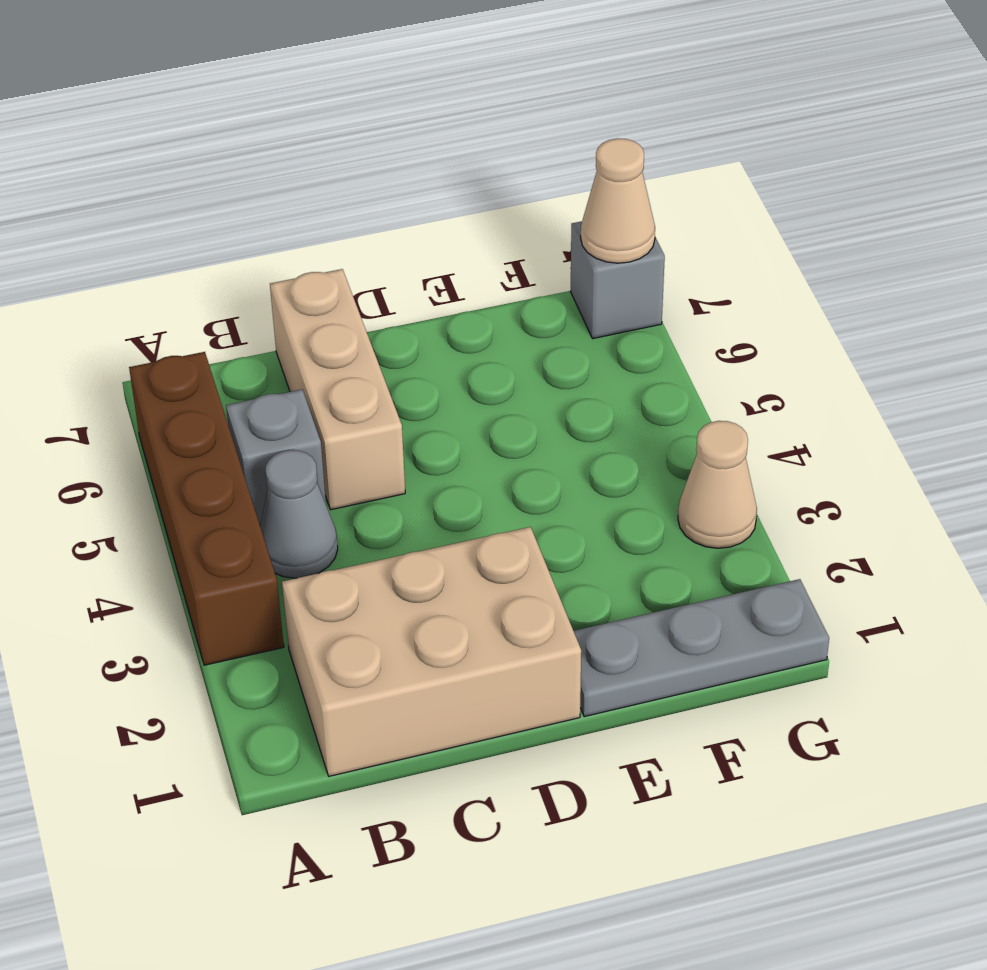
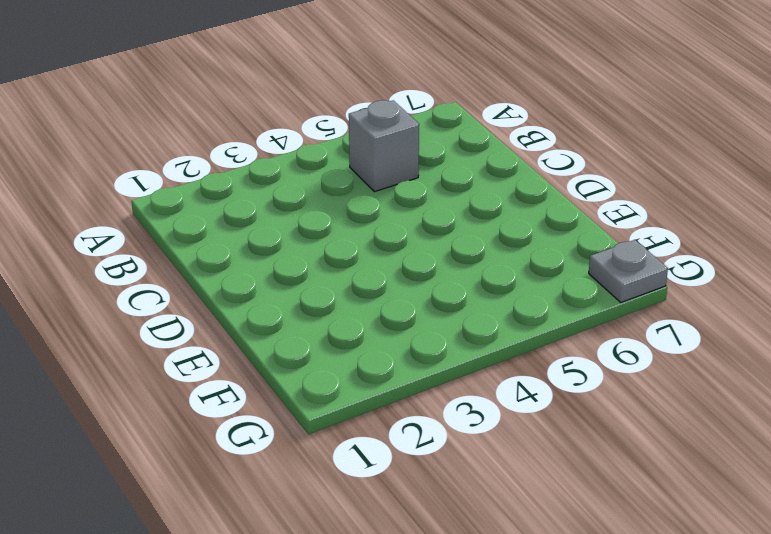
grey 1x1 plate [589,240,668,302] -> grey 1x1 brick [571,221,665,339]
none -> brown 1x4 brick [129,352,284,665]
none -> tan 2x3 brick [282,527,581,776]

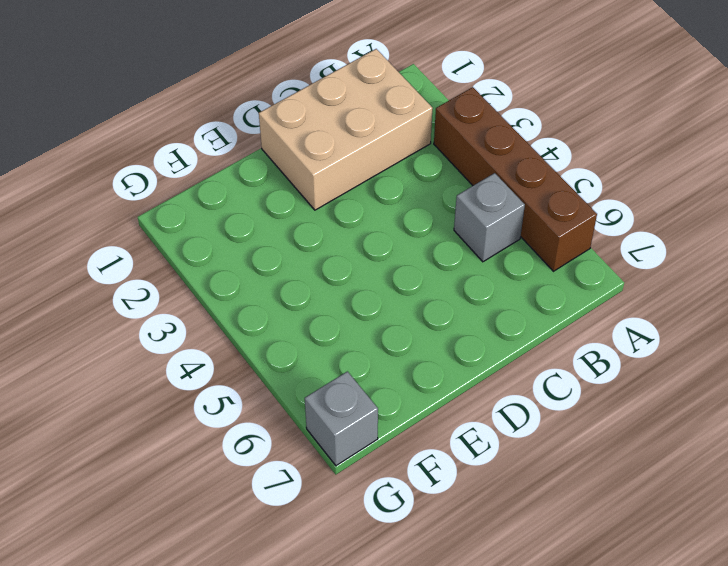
none -> grey 1x1 cone [260,450,338,578]
none -> tan 1x3 brick [270,269,405,510]

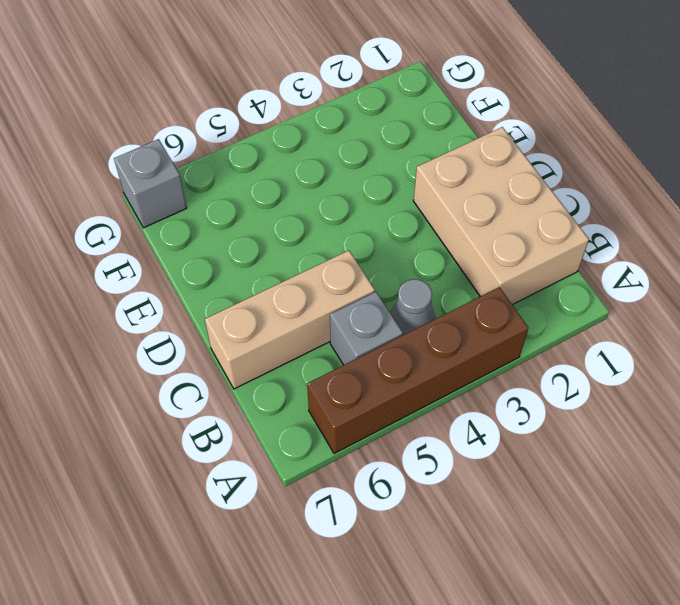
none -> grey 1x3 plate [574,579,829,717]
none -> tan 1x1 cone [678,421,757,548]

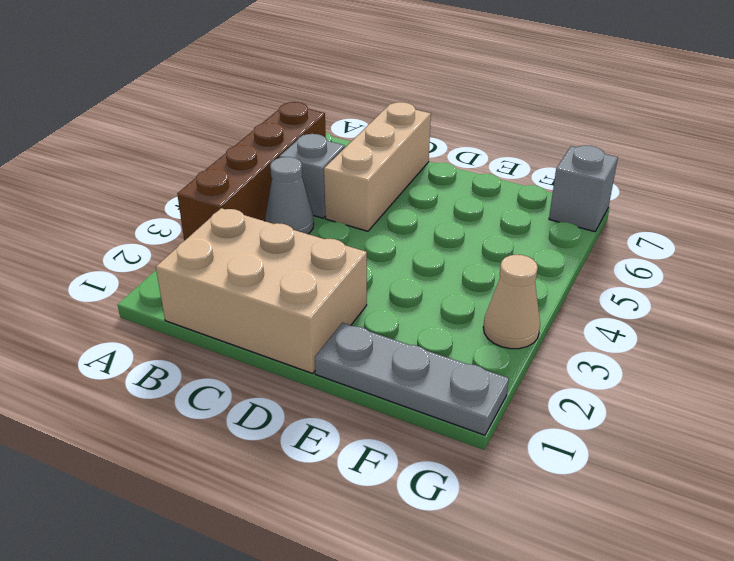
none -> tan 1x1 cone [581,138,655,263]

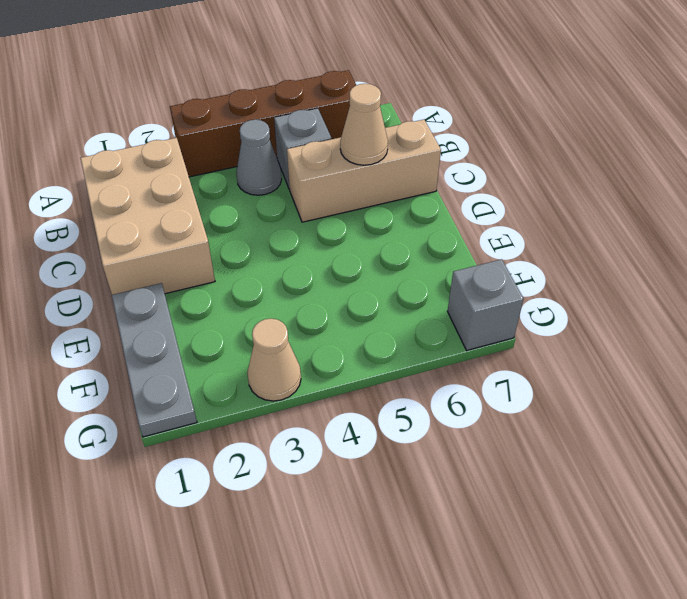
tan 1x1 cone [340,84,388,165] -> tan 1x1 cone moved to [581,138,655,263]

